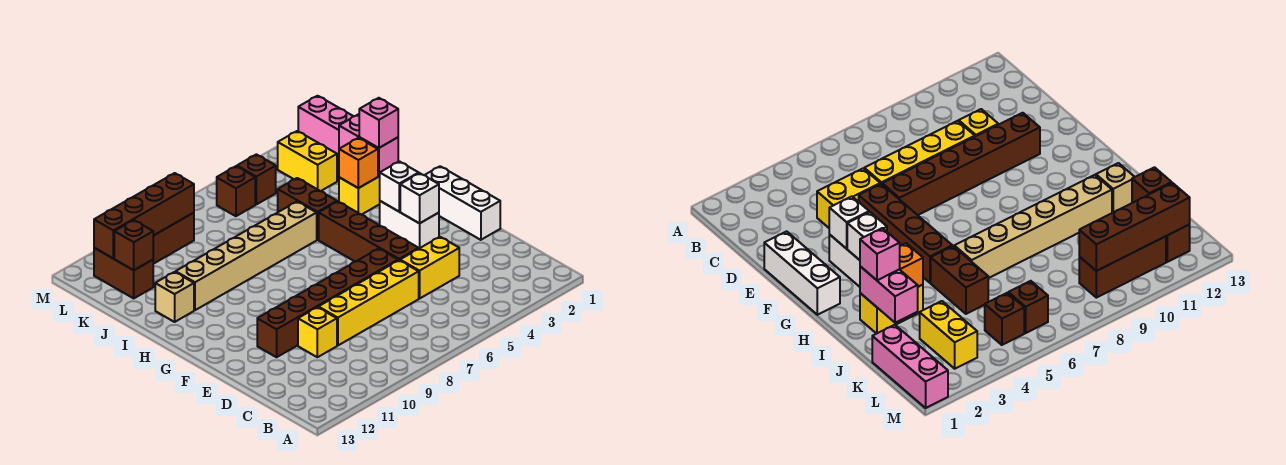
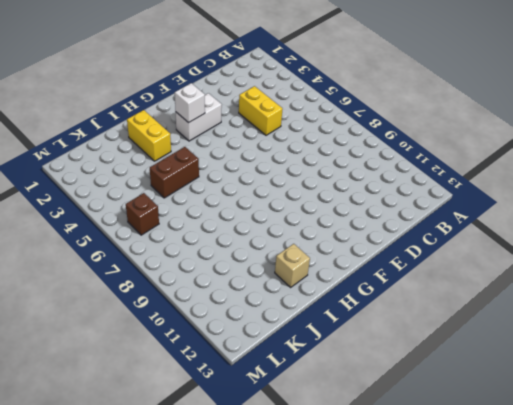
none -> yellow 1x4 brick [318,260,419,346]
none -> yellow 1x1 brick [298,307,337,357]
none -> white 1x3 brick [425,166,500,240]

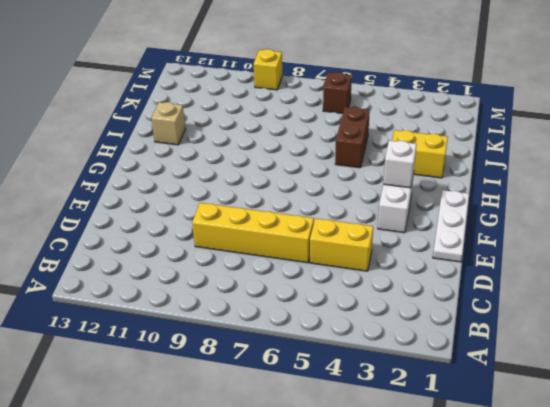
white 1x3 plate [433,190,469,262] -> white 1x3 brick [425,166,500,240]
yellow 1x1 brick [254,49,282,90] -> yellow 1x1 brick moved to [298,307,337,357]
none -> brown 1x4 brick [319,202,419,262]
none -> brown 1x6 brick [257,249,398,357]
none -> tan 1x6 brick [176,202,317,310]

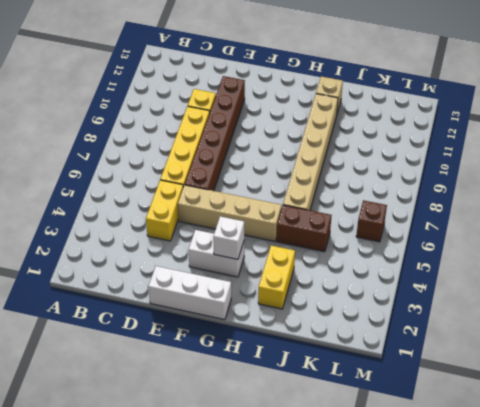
tan 1x4 brick [178,185,282,241] -> brown 1x4 brick [319,202,419,262]
none -> pink 1x3 brick [298,96,353,158]
none -> yellow 1x2 brick [278,131,337,191]
none -> brown 1x2 brick [94,248,153,298]

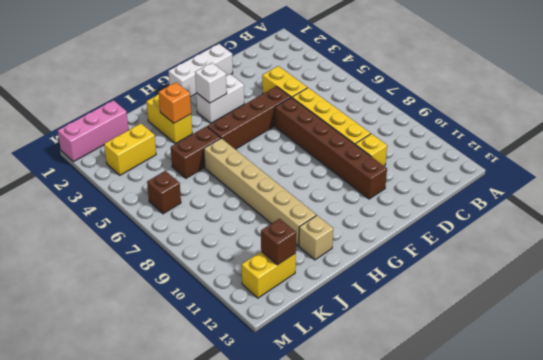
yellow 1x2 brick [242,251,296,298] -> brown 1x2 brick [94,248,153,298]
none -> brown 1x1 brick [237,154,276,204]
none -> brown 1x3 brick [153,213,194,264]
none -> white 1x1 brick [400,173,439,223]

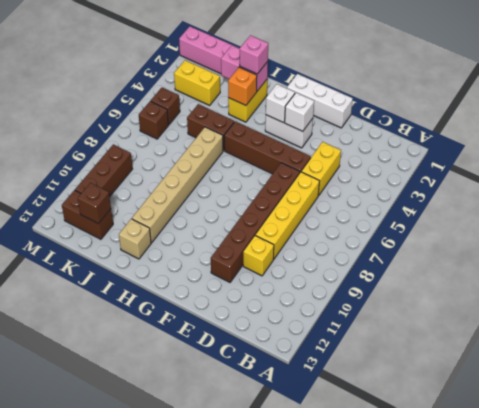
none -> brown 1x4 brick [94,173,194,258]

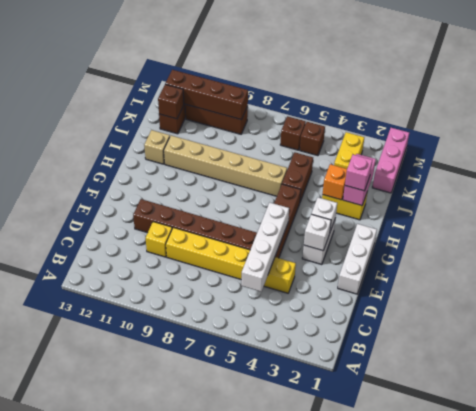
white 1x4 brick [241,203,289,291] -> none

